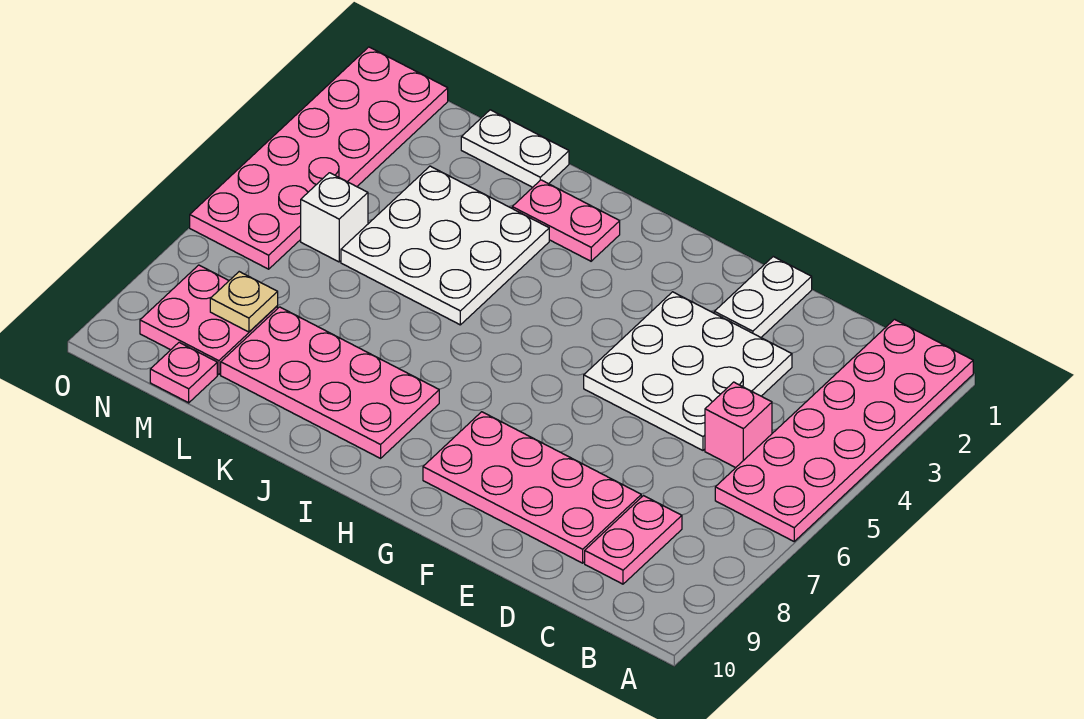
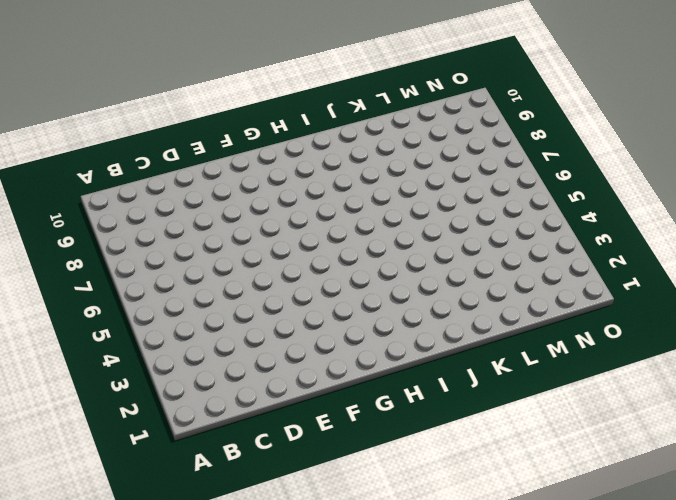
none -> pink 2x6 plate [715,319,973,541]
none -> pink 1x1 brick [705,382,772,468]
none -> pink 1x2 plate [585,496,682,584]

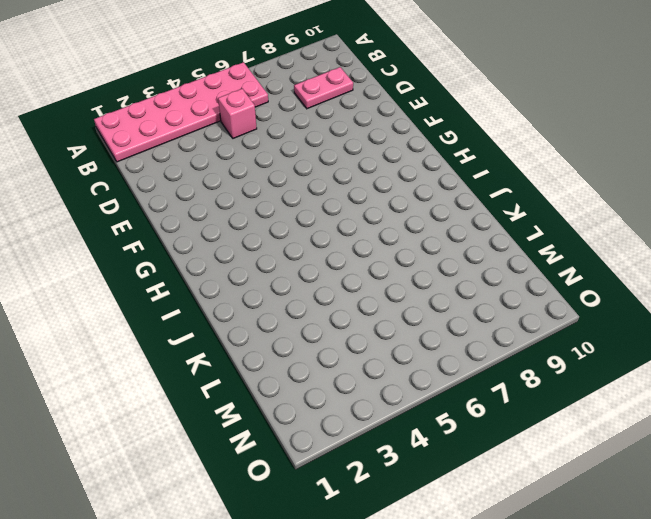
none -> white 3x3 plate [584,292,792,450]
none -> pink 2x4 plate [423,412,641,563]
none -> white 1x2 plate [714,257,812,337]

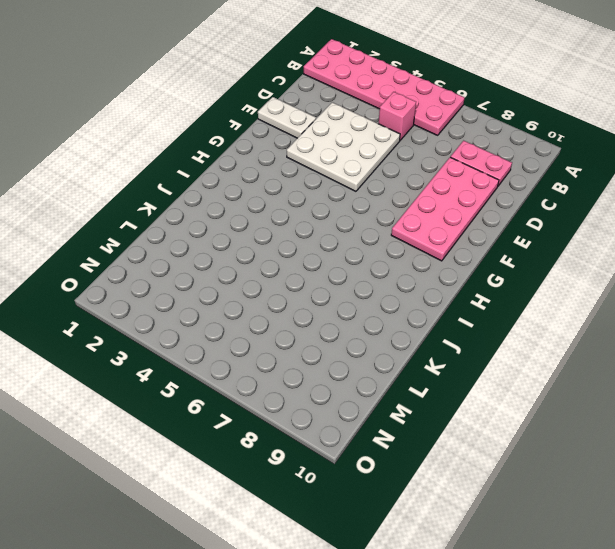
none -> pink 1x2 plate [512,180,620,261]
none -> pink 2x4 plate [221,307,439,458]
none -> white 3x3 plate [341,166,549,325]

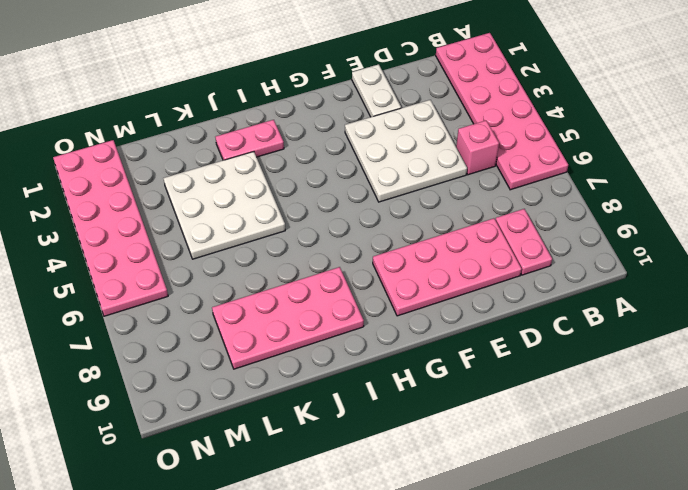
none -> white 1x2 plate [461,110,569,187]
none -> white 1x1 brick [301,173,368,262]
none -> pink 2x2 plate [140,265,278,375]

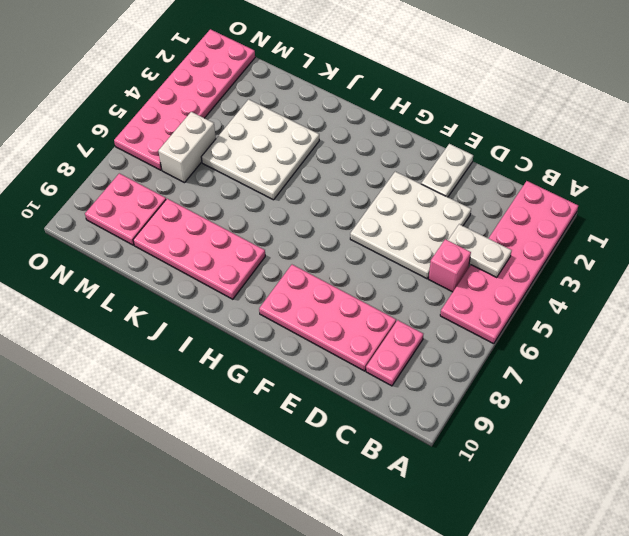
white 1x2 plate [448,224,512,278] -> white 1x2 plate moved to [461,110,569,187]
white 1x2 brick [158,112,216,183] -> white 1x1 brick [301,173,368,262]
none -> pink 1x2 plate [512,180,620,261]
none -> pink 1x1 plate [150,342,217,403]
none -> tan 1x1 plate [210,272,278,332]

